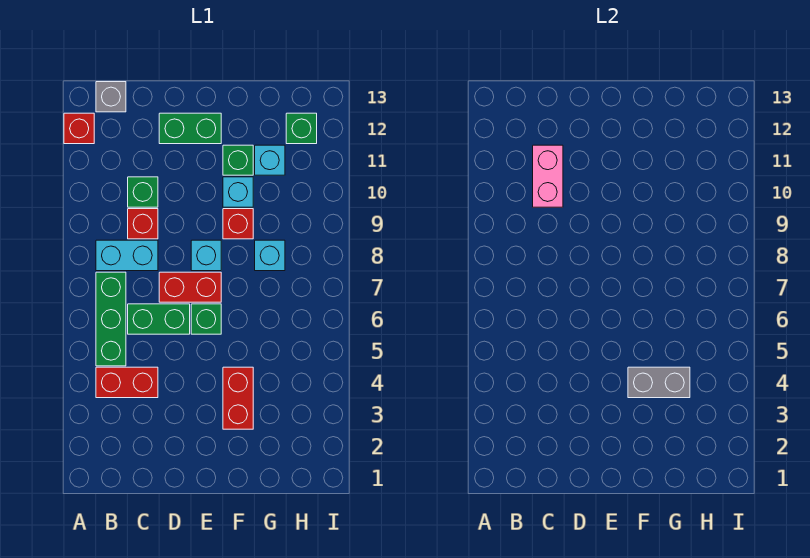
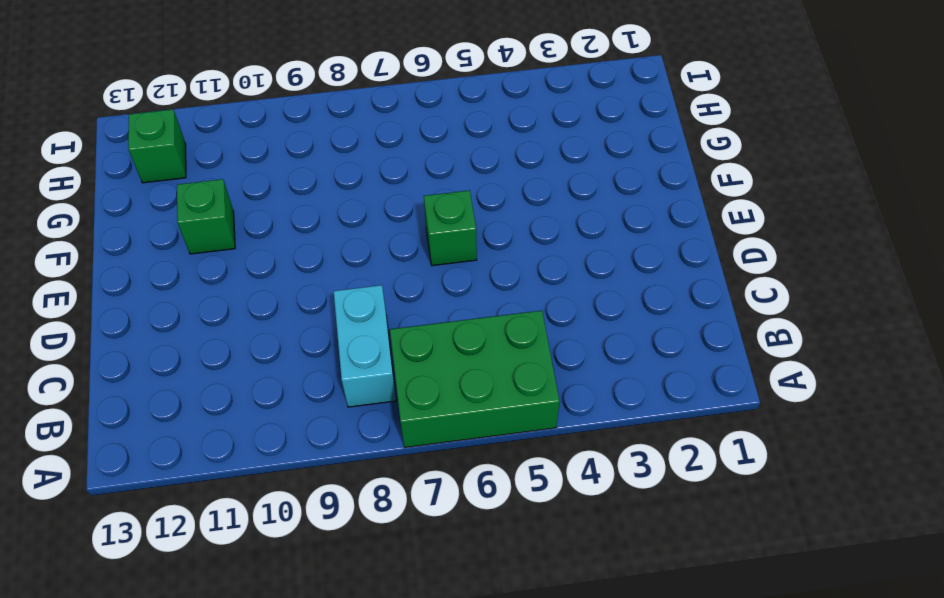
green 2x3 brick [390,311,560,447] -> green 1x3 brick [96,272,126,366]
none -> red 1x1 brick [64,113,94,144]
none -> red 1x2 brick [96,367,158,398]
none -> grey 1x1 brick [96,82,126,112]

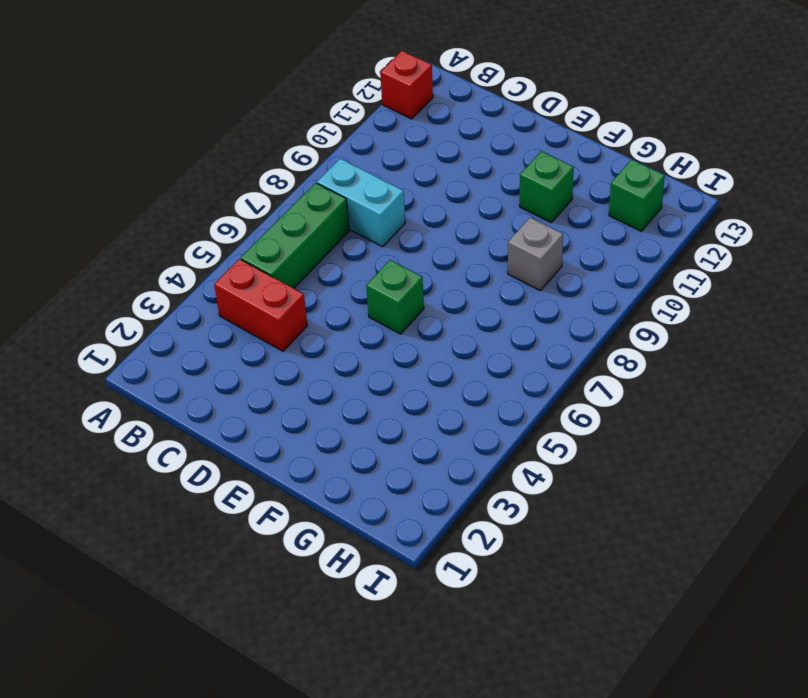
grey 1x1 brick [508,217,563,290] -> grey 1x1 brick moved to [96,82,126,112]
none -> green 1x2 brick [128,304,190,334]
none -> red 1x1 brick [128,209,158,239]
none -> green 1x1 brick [128,177,158,207]

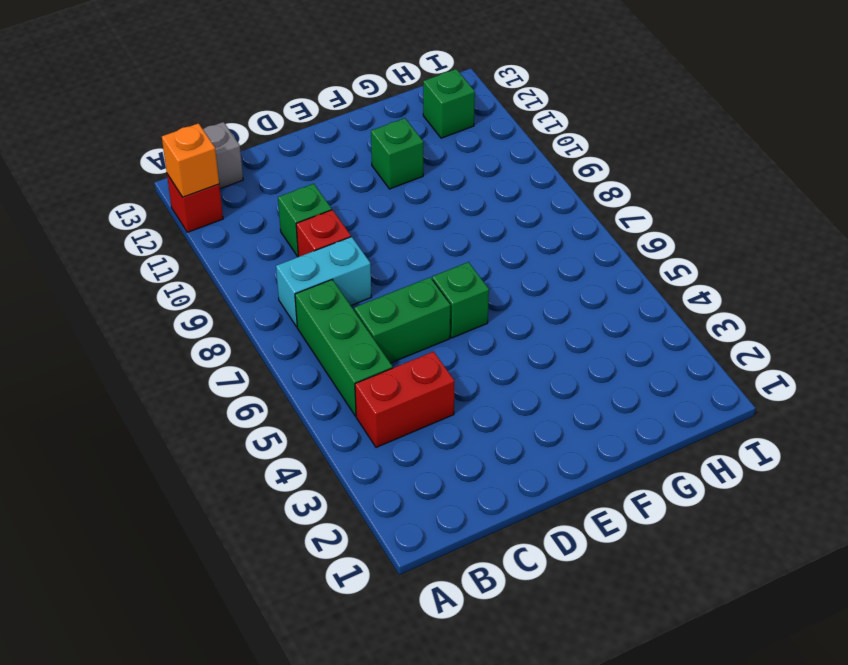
orange 1x1 brick [162,123,219,197] -> none
none -> red 1x2 brick [159,272,221,302]
none -> green 1x2 brick [159,113,221,144]
none -> cyan 1x1 brick [191,240,221,271]

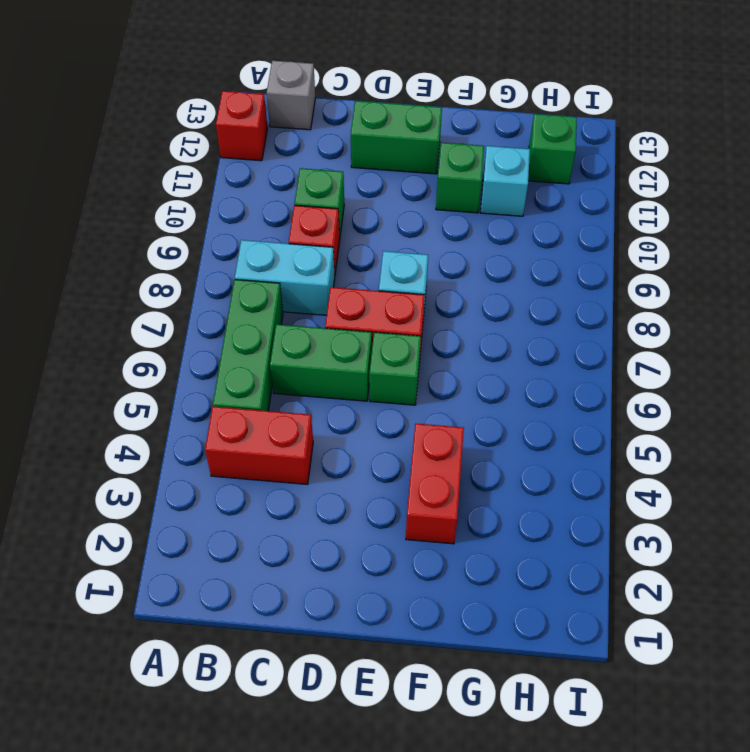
none -> red 1x1 brick [223,209,253,239]
none -> cyan 1x1 brick [223,177,253,207]
none -> cyan 1x1 brick [255,240,285,271]

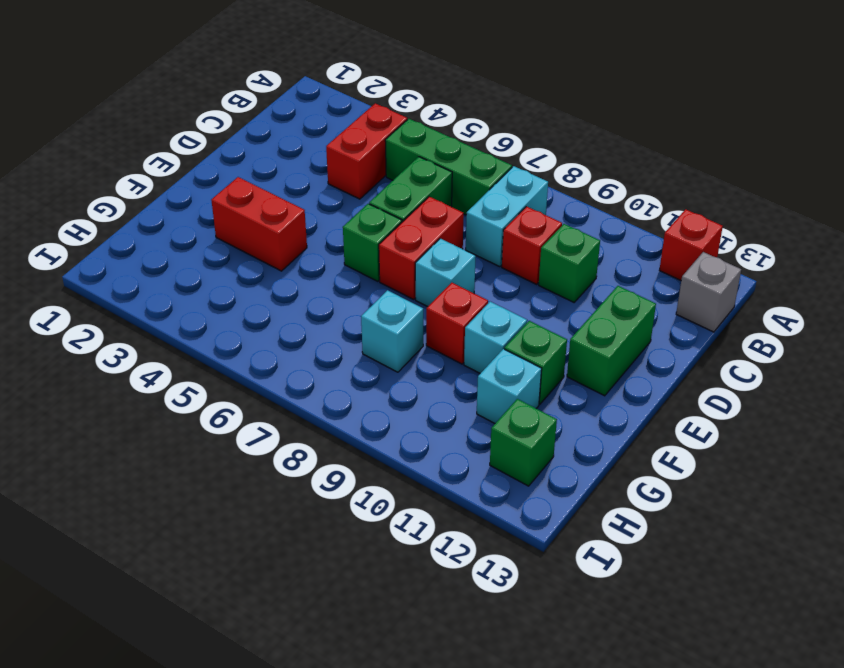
none -> pink 1x2 brick [533,145,563,207]
none -> grey 1x2 brick [628,367,690,398]

